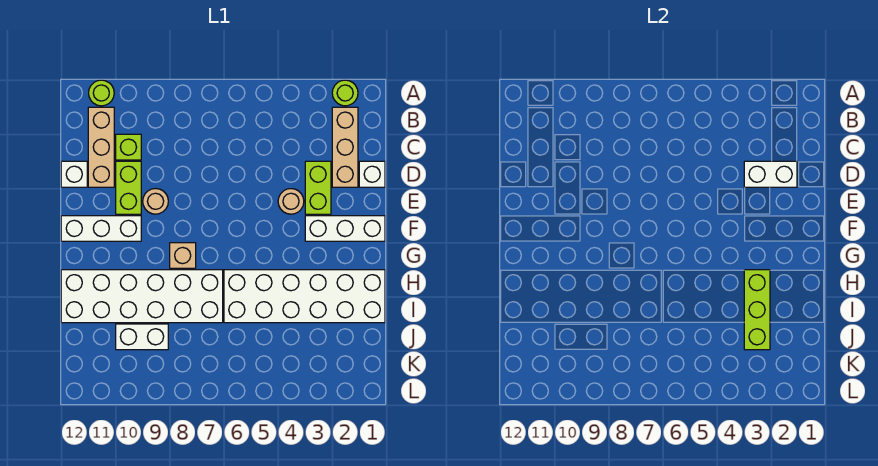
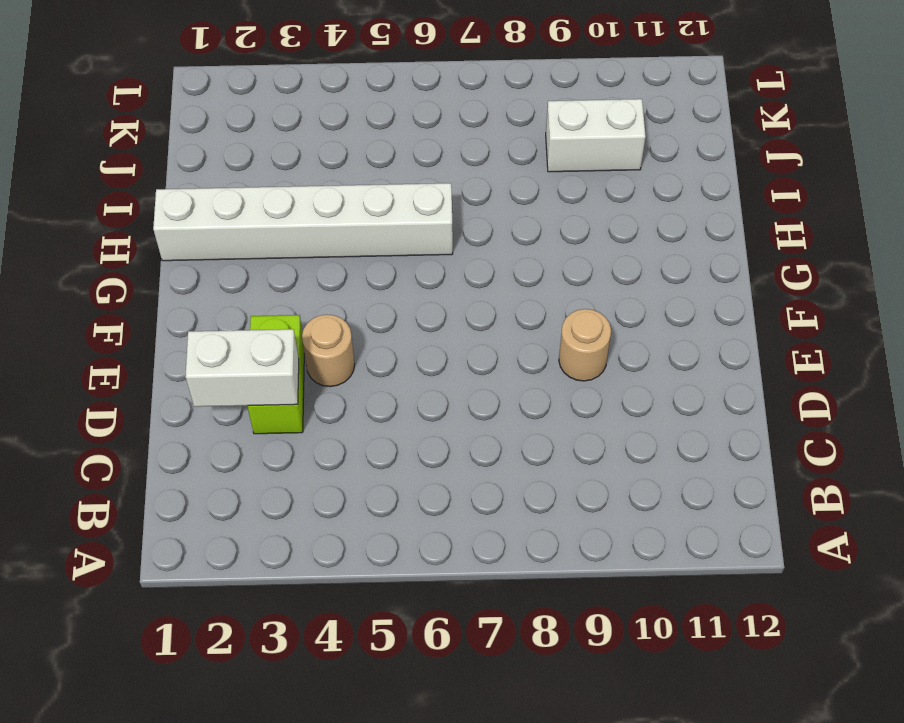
white 1x6 brick [153,183,453,261] -> white 2x6 brick [224,270,385,323]
none -> lime 1x1 round brick [332,80,358,106]
none -> lime 1x1 round brick [89,80,114,106]
none -> tan 1x3 brick [332,107,358,187]

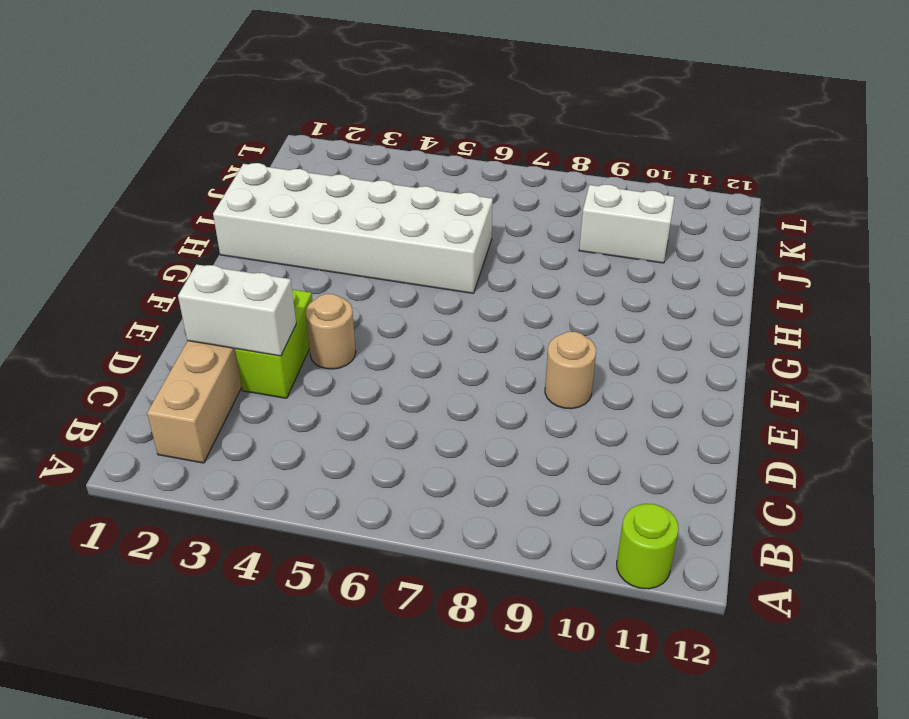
none -> lime 1x1 round brick [332,80,358,106]
none -> tan 1x3 brick [88,107,114,187]
none -> lime 1x1 brick [116,134,141,160]

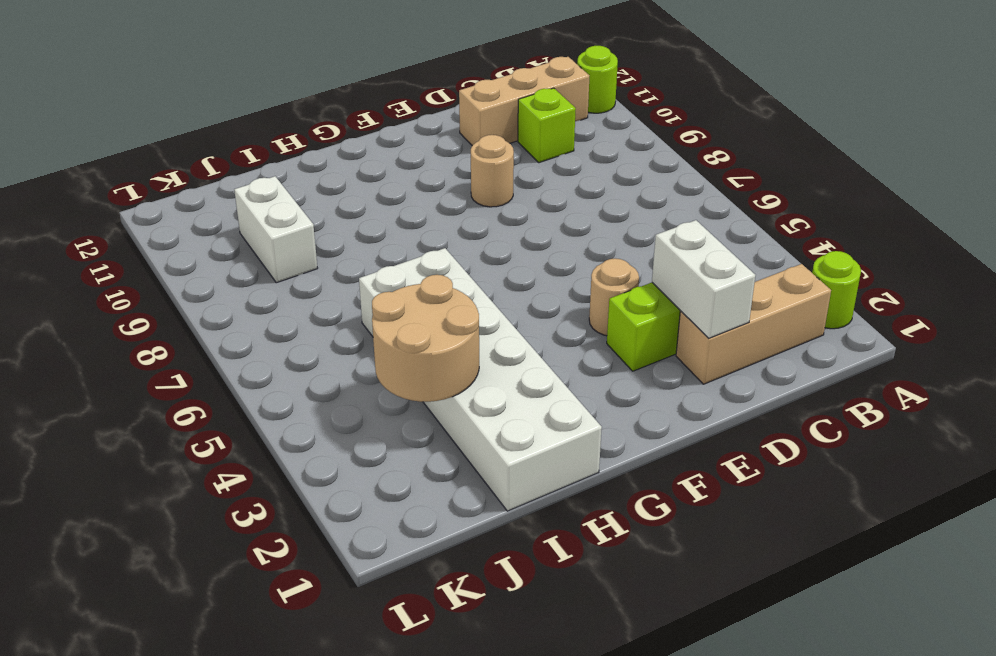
tan 2x2 round brick [372,275,479,402] -> lime 1x3 brick [744,270,770,350]
none -> white 1x1 brick [359,161,385,187]
none -> lime 1x2 brick [116,161,141,214]
none -> white 1x1 brick [61,161,87,187]

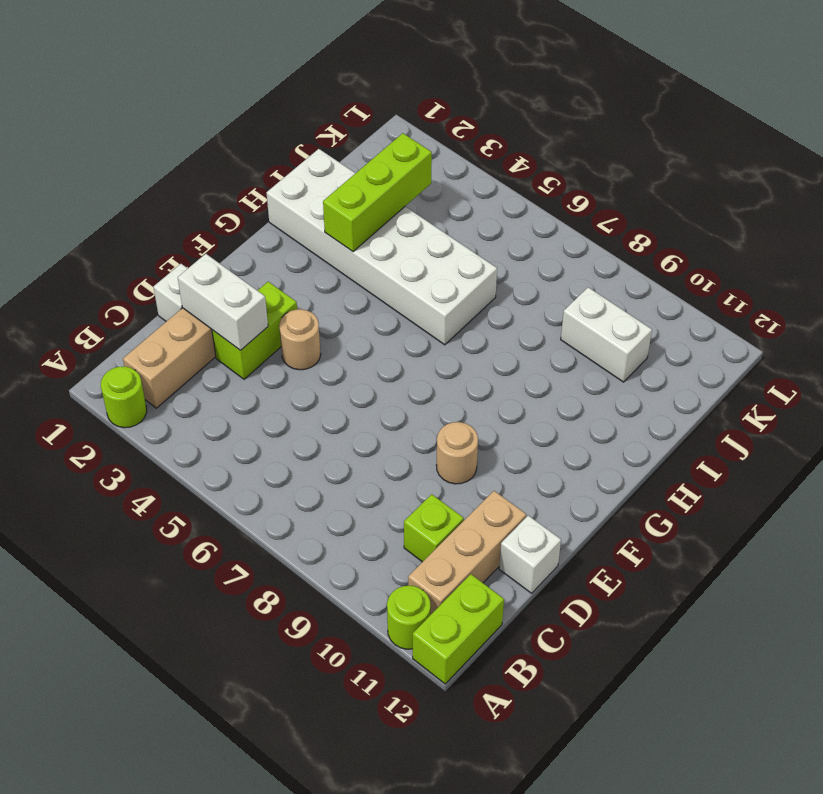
lime 1x2 brick [413,574,504,684] -> lime 1x2 brick moved to [116,161,141,214]
none -> white 1x3 brick [305,216,385,241]
none -> white 1x3 brick [61,216,141,241]
none -> tan 1x1 brick [170,243,196,268]

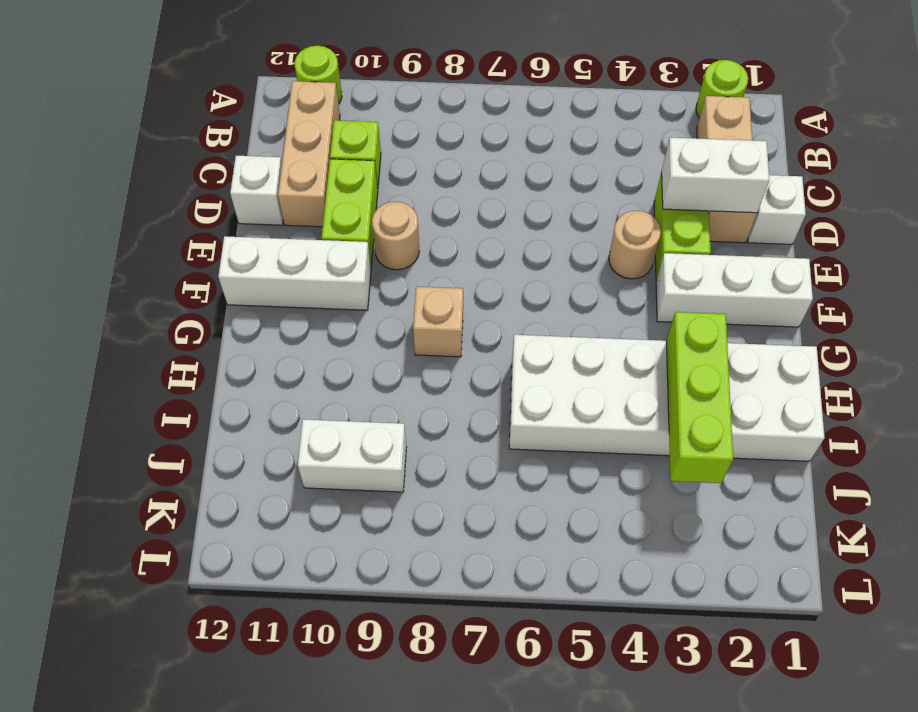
none -> white 2x6 brick [61,270,223,323]

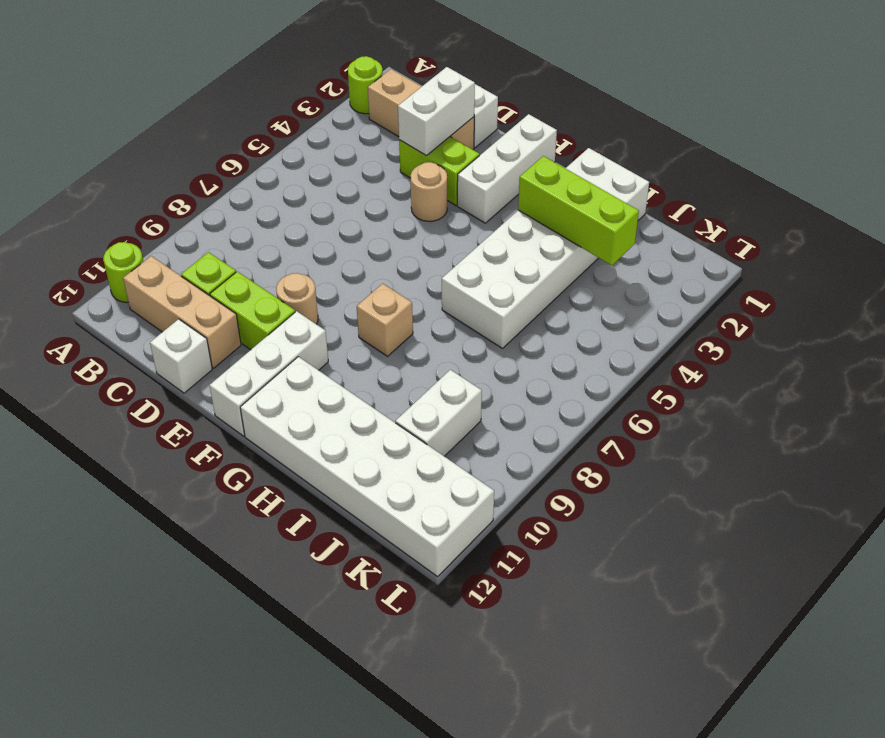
white 2x6 brick [240,357,494,577] -> white 2x6 brick turned to [61,270,223,323]

